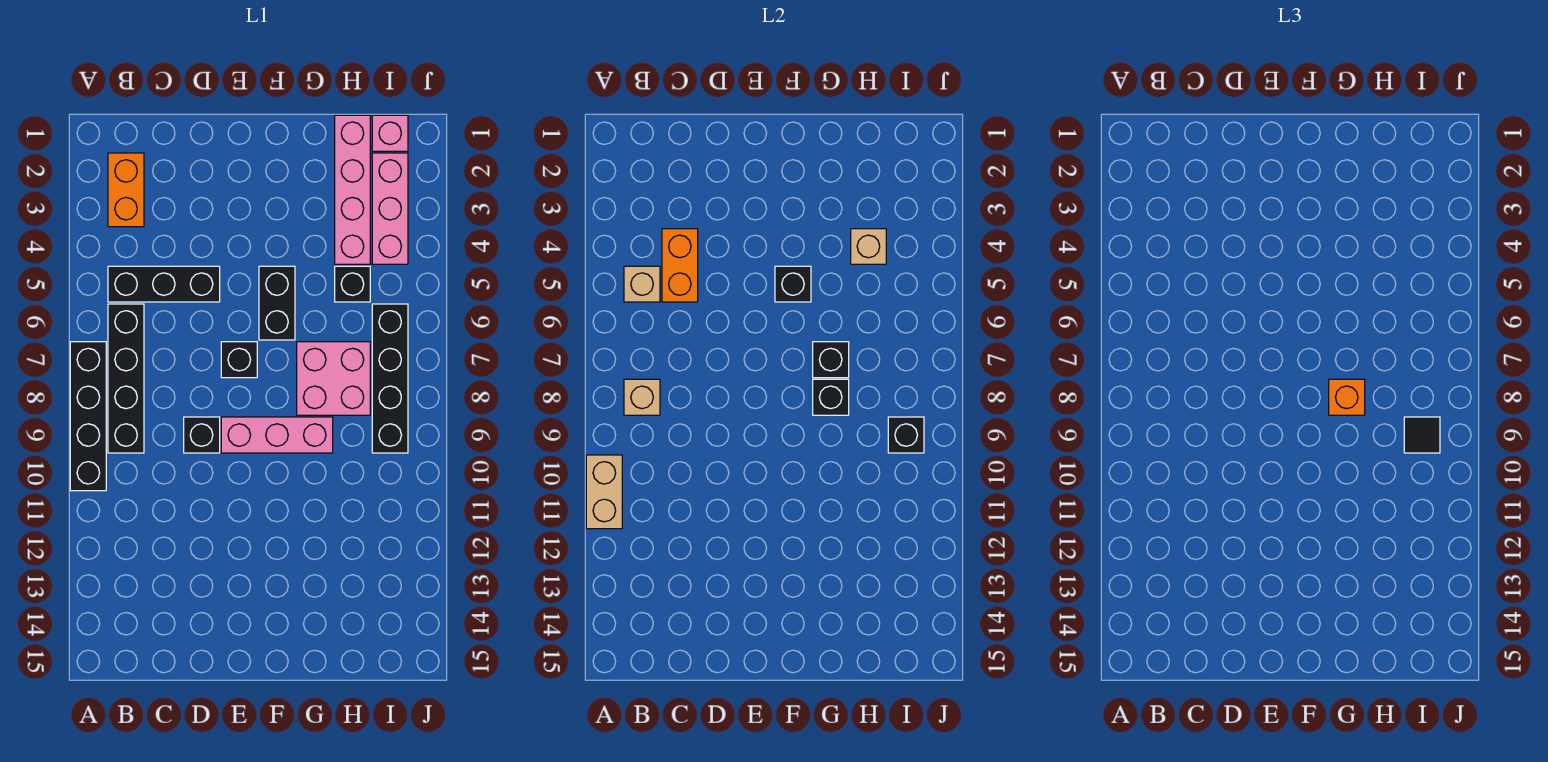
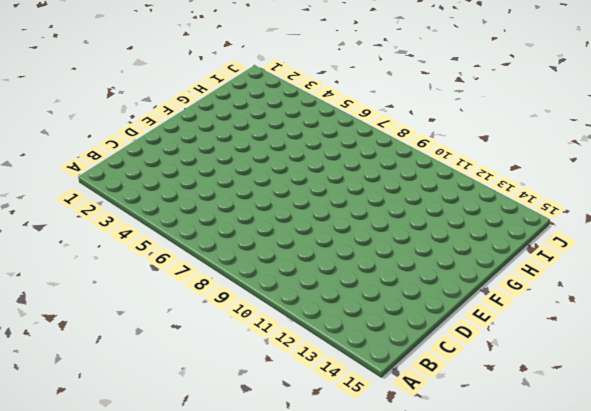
none -> black 1x4 brick [70,342,106,491]
none -> orange 1x2 brick [108,153,144,227]
none -> black 1x3 brick [108,266,220,302]

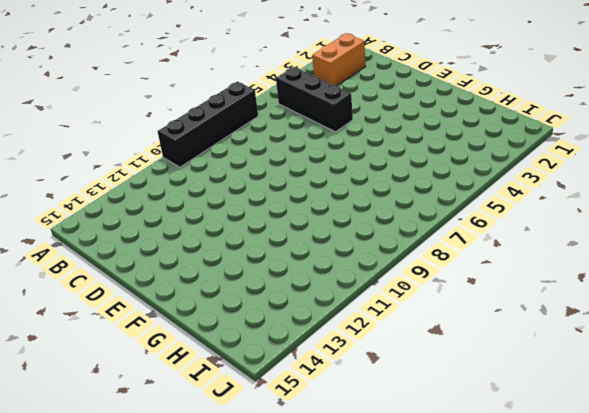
none -> black 1x4 brick [108,304,144,453]
none -> black 1x1 brick [184,417,220,453]
none -> black 1x1 brick [221,342,257,378]

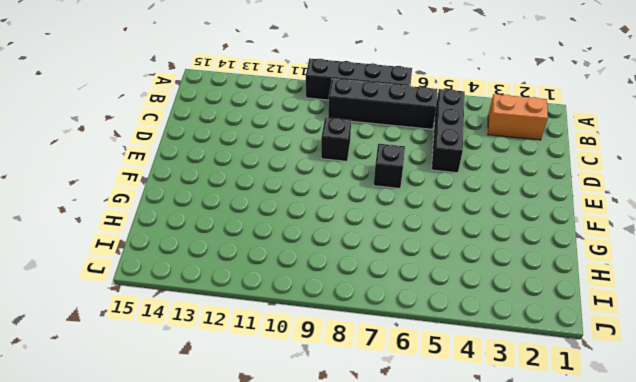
none -> pink 1x3 brick [221,417,333,453]
none -> black 1x2 brick [259,266,295,340]
none -> pink 2x2 brick [297,342,370,415]

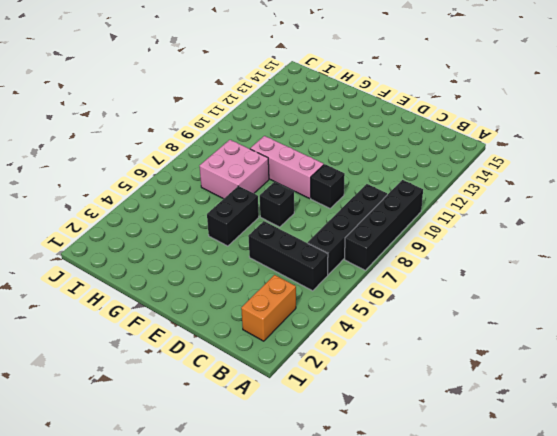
none -> pink 1x4 brick [335,115,370,264]
none -> black 1x1 brick [335,266,370,302]
none -> pink 1x1 brick [372,115,408,151]

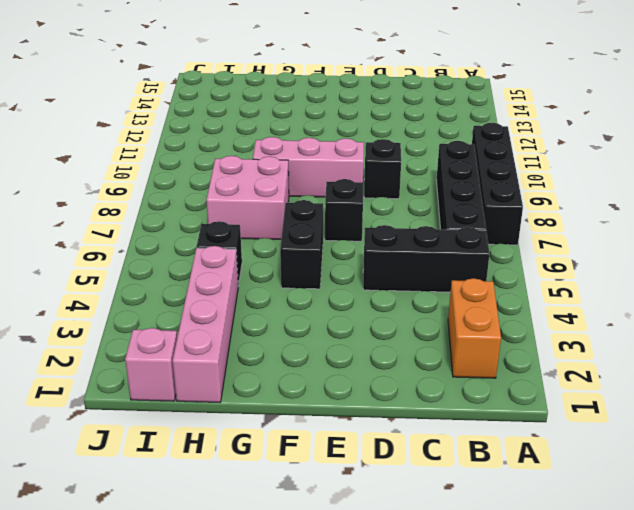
none -> pink 1x3 brick [372,153,408,264]
none -> black 1x4 brick [372,304,408,453]
none -> tan 1x2 brick [586,455,622,529]

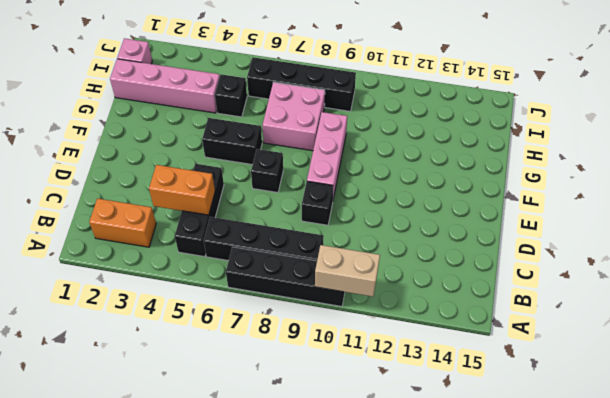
none -> pink 1x3 brick [372,153,408,264]
none -> tan 1x1 brick [624,266,660,302]
none -> tan 1x1 brick [624,379,660,415]

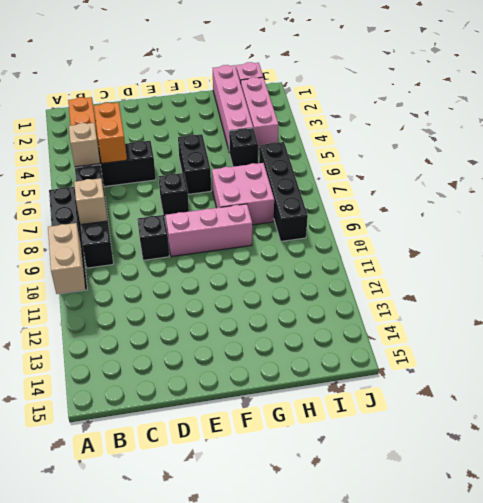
none -> black 1x1 brick [775,266,811,302]
none -> black 1x1 brick [813,342,849,378]
none -> black 1x1 brick [813,379,849,415]

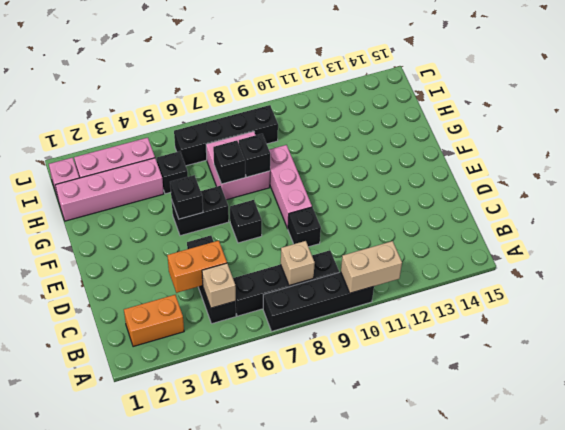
none -> tan 1x1 brick [851,229,886,264]
none -> black 1x1 brick [888,417,924,453]
none -> orange 1x1 brick [1329,379,1365,415]

